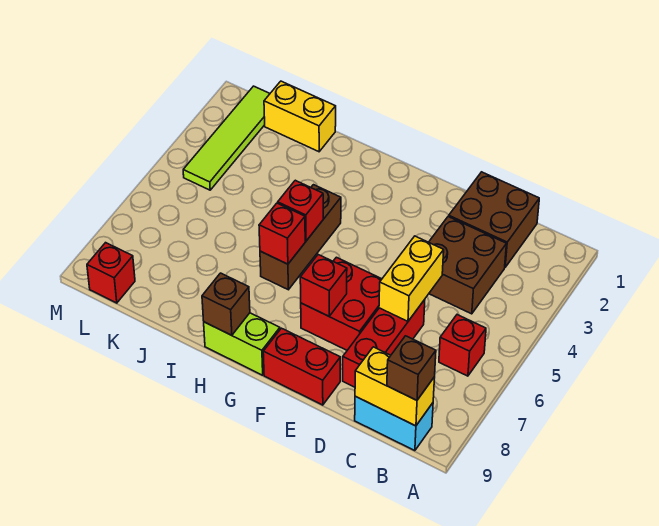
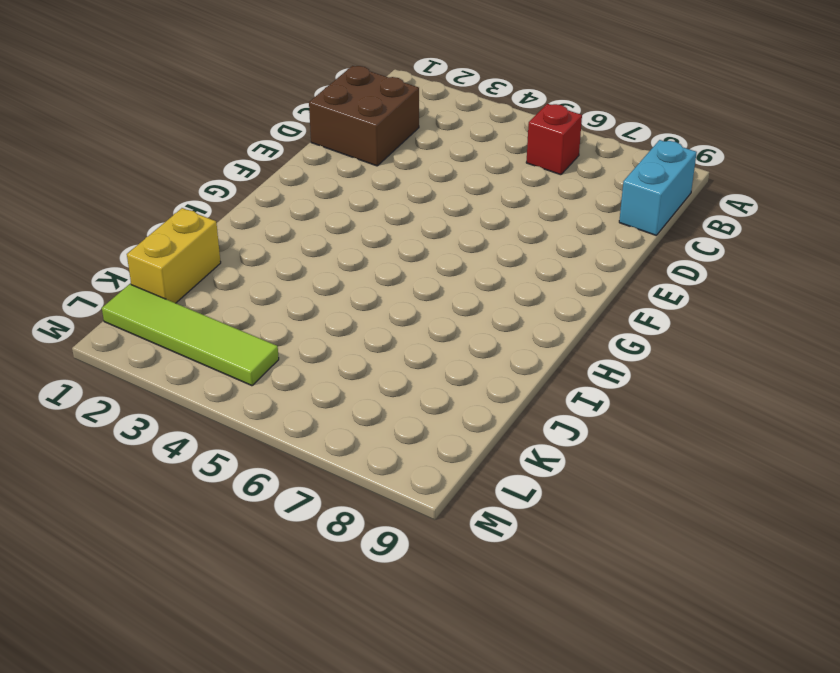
none -> brown 2x2 brick [429,216,506,314]
none -> red 1x3 brick [343,300,425,387]
none -> red 2x2 brick [301,257,382,350]

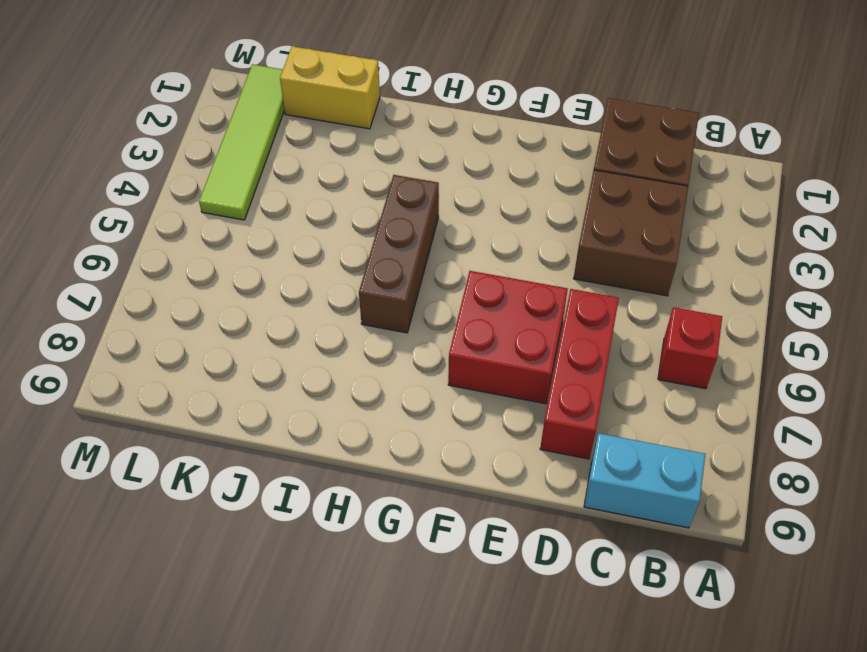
none -> red 1x2 brick [263,328,340,405]
none -> lime 1x2 brick [204,313,280,375]
none -> red 1x1 brick [87,243,135,303]

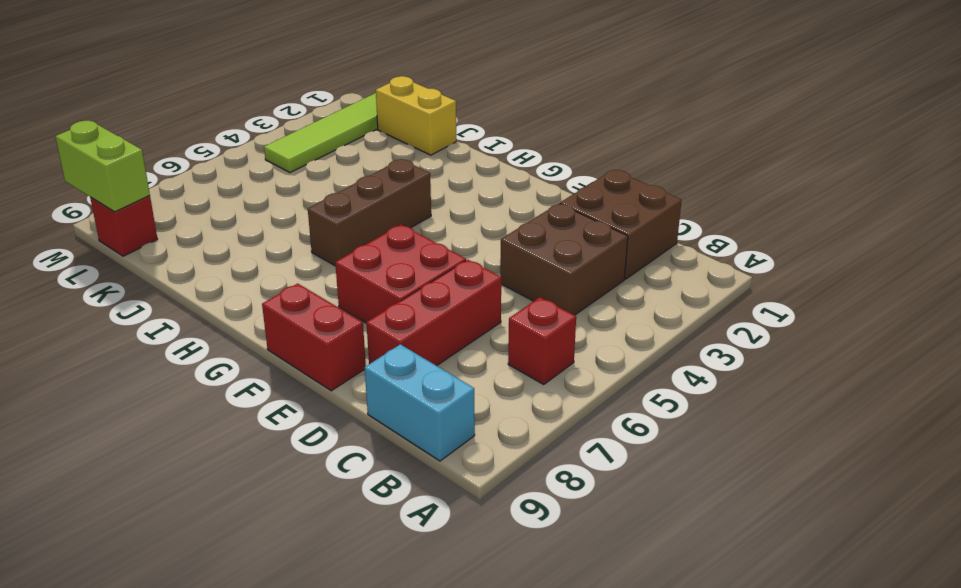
lime 1x2 brick [55,121,150,212] -> lime 1x2 brick moved to [204,313,280,375]
none -> yellow 1x2 brick [355,347,435,426]
none -> yellow 1x2 brick [379,236,444,321]
none -> red 1x1 brick [300,255,347,316]

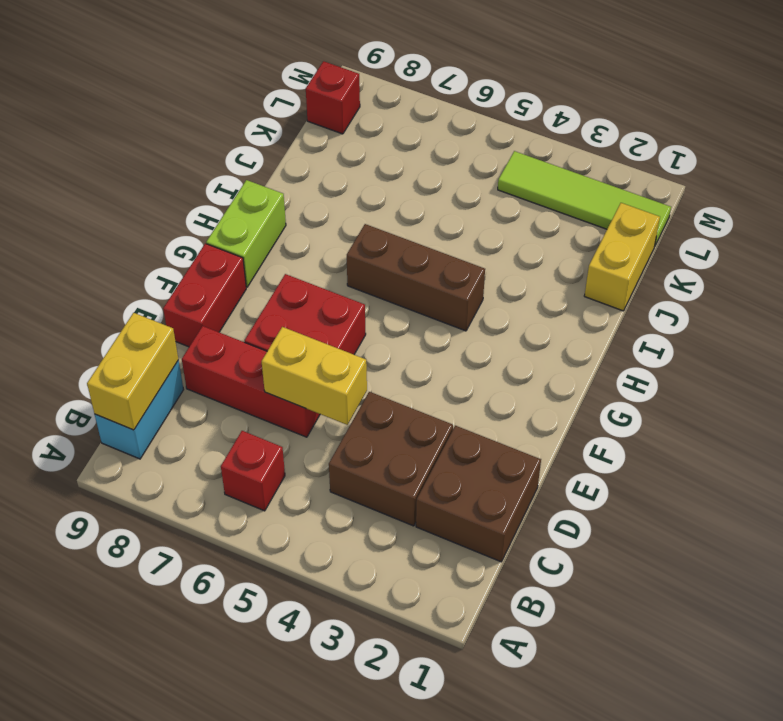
none -> red 1x1 brick [300,255,347,316]
none -> red 1x1 brick [278,180,323,241]
none -> red 1x1 brick [259,203,305,264]

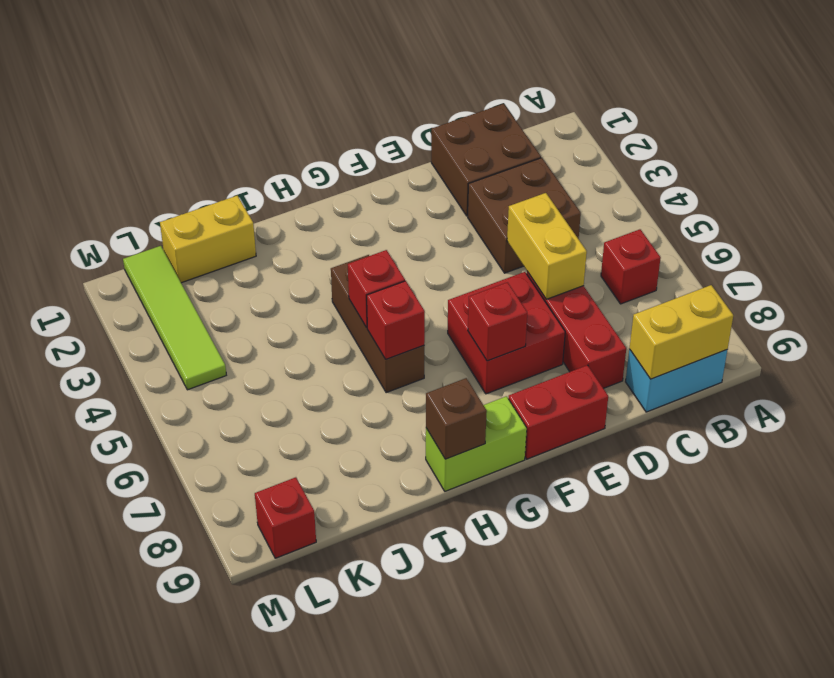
none -> brown 1x1 brick [387,336,436,400]

